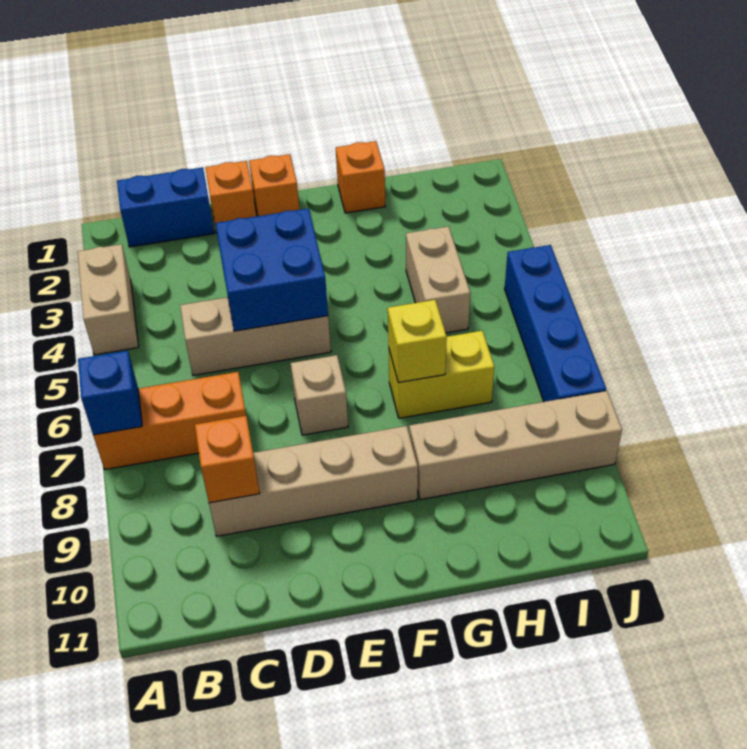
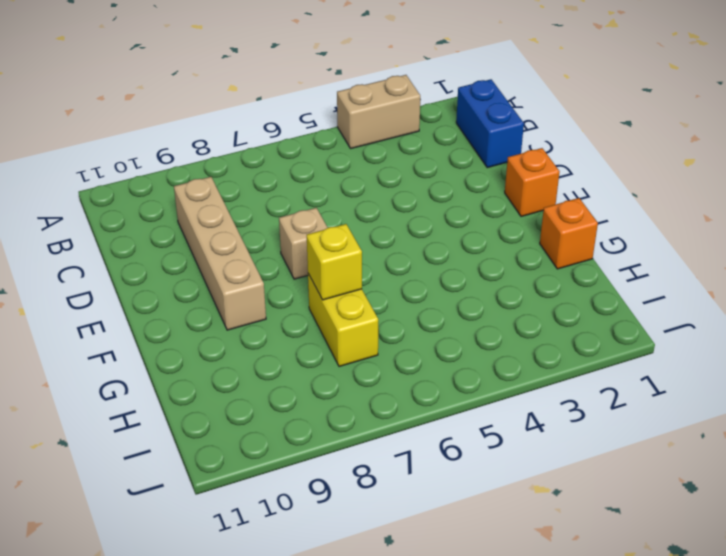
none -> orange 1x3 brick [93,372,246,470]
none -> tan 1x3 brick [180,297,331,375]
none -> orange 1x1 brick [205,161,256,233]

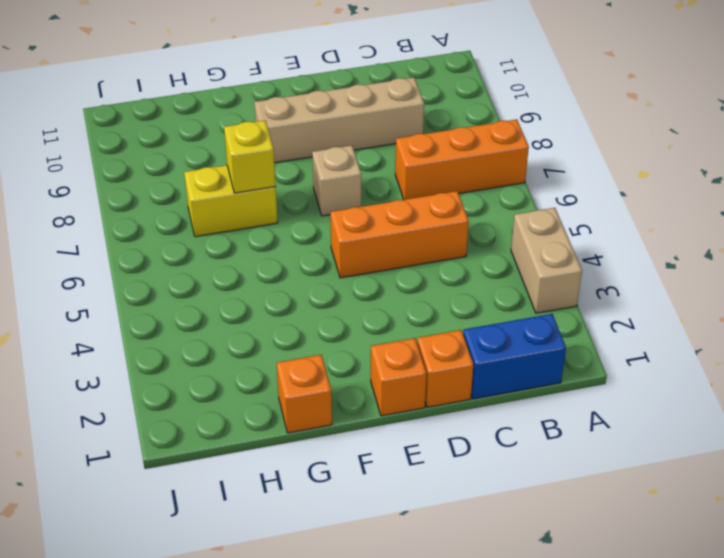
orange 1x3 brick [330,191,469,278] -> tan 1x3 brick [180,297,331,375]
none -> tan 1x4 brick [409,391,622,500]
none -> tan 1x2 brick [406,226,470,333]
none -> blue 1x4 brick [505,245,606,402]

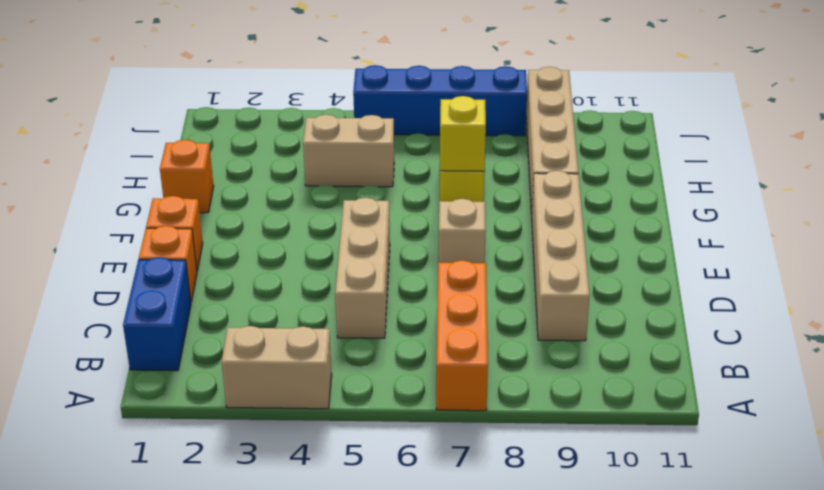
none -> blue 1x1 brick [78,351,142,435]
none -> orange 1x1 brick [195,416,260,503]
none -> blue 2x2 brick [216,208,328,331]

